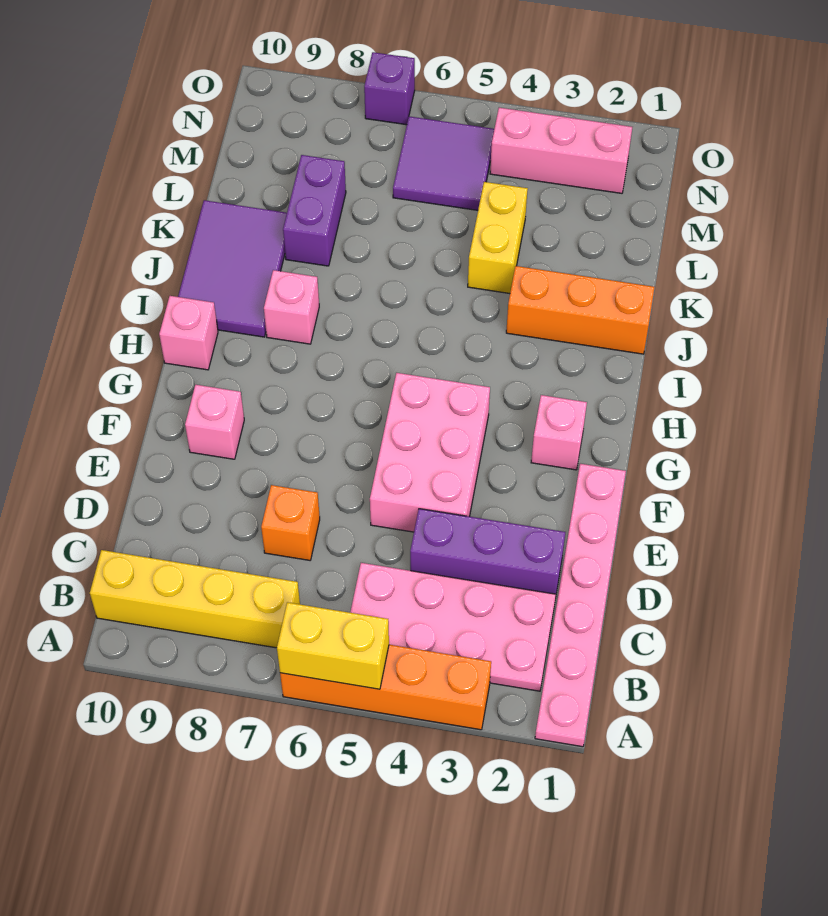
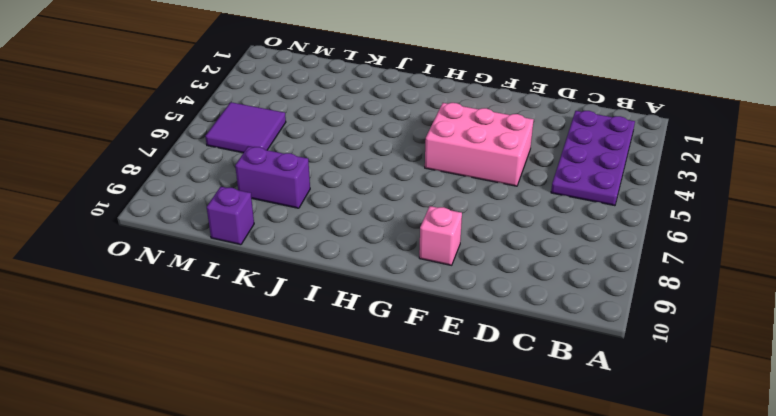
purple 2x4 plate [551,111,635,206] -> pink 2x4 plate [350,563,556,691]
purple 1x1 brick [207,187,254,245] -> purple 1x1 brick moved to [364,52,415,125]
none -> pink 1x6 plate [535,464,626,747]
none -> orange 1x4 brick [280,645,491,730]
none -> yellow 1x4 brick [90,550,300,648]

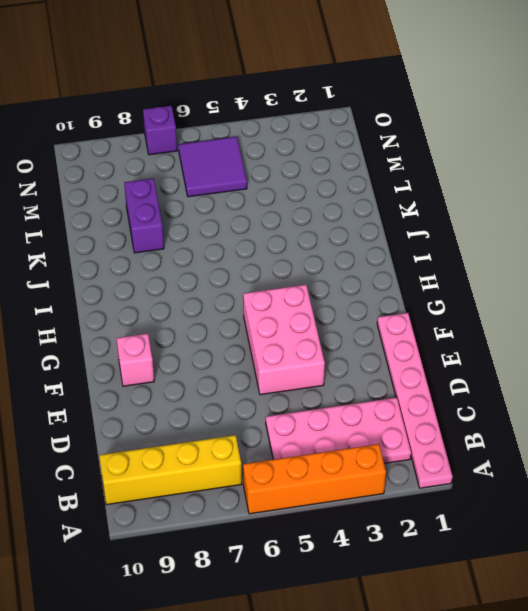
none -> purple 1x3 brick [410,509,565,594]
none -> orange 1x1 brick [261,485,320,560]
none -> pink 1x1 brick [531,395,587,470]

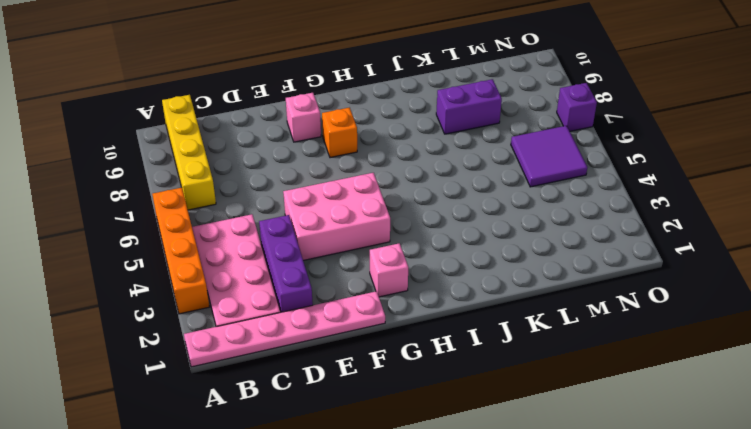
orange 1x1 brick [322,108,357,158] -> orange 1x1 brick moved to [261,485,320,560]
none -> pink 1x1 brick [159,296,218,370]
none -> pink 1x1 brick [264,270,319,344]
none -> purple 2x3 tile [178,200,287,337]

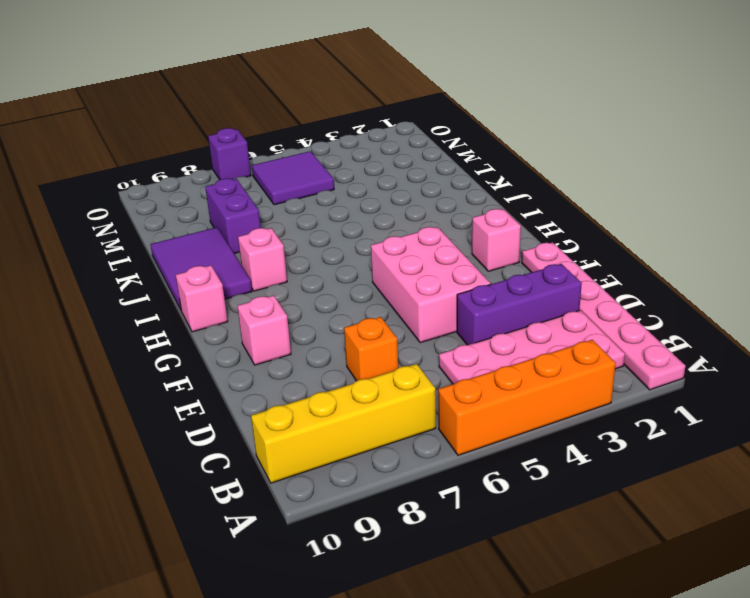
none -> orange 1x3 brick [506,266,654,354]
none -> yellow 1x2 brick [468,182,528,293]
none -> pink 1x3 brick [490,108,632,193]

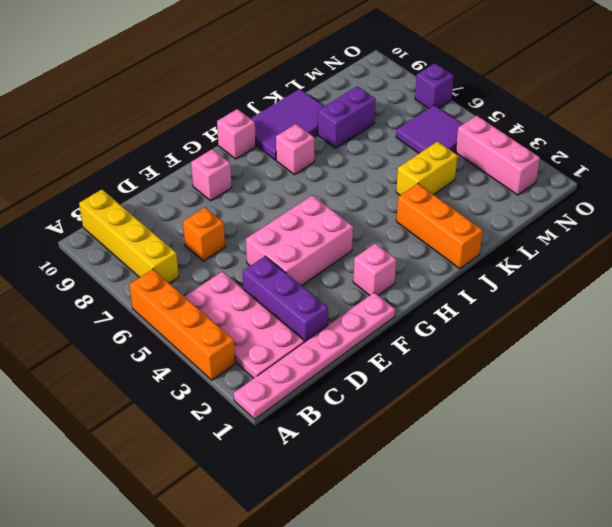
none -> yellow 1x2 brick [277,602,389,689]

